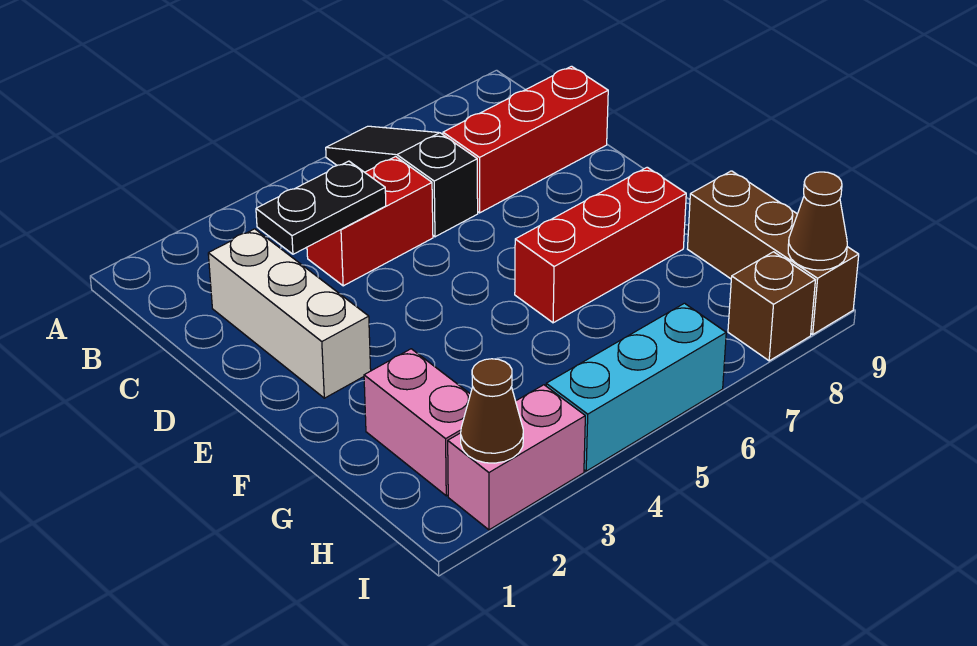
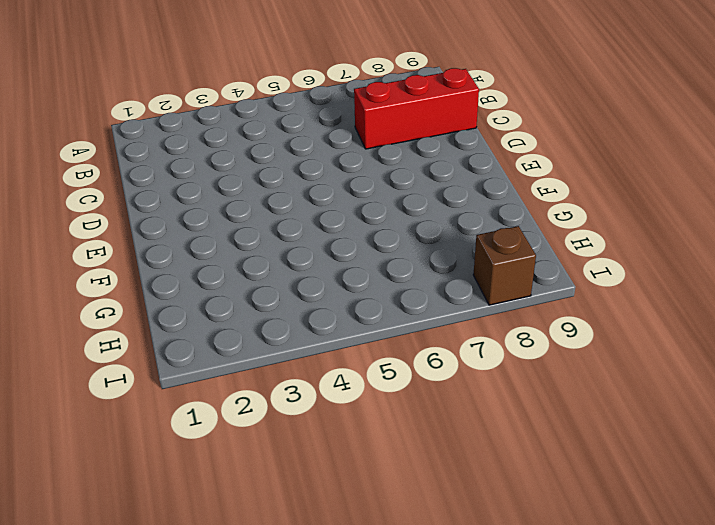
none -> black 1x3 slope [326,126,478,237]
none -> white 1x3 brick [208,229,371,398]
none -> red 1x2 brick [307,157,433,286]

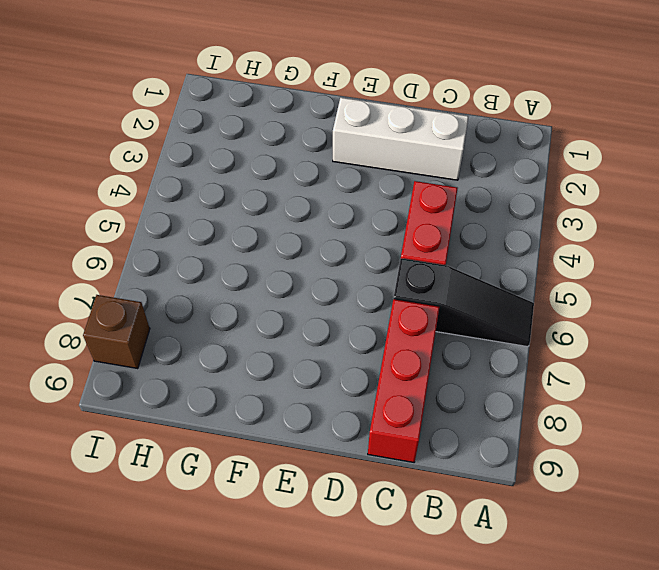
none -> red 1x3 brick [515,167,686,323]
none -> pink 1x2 brick [364,349,470,496]
none -> brown 1x3 brick [688,171,859,334]

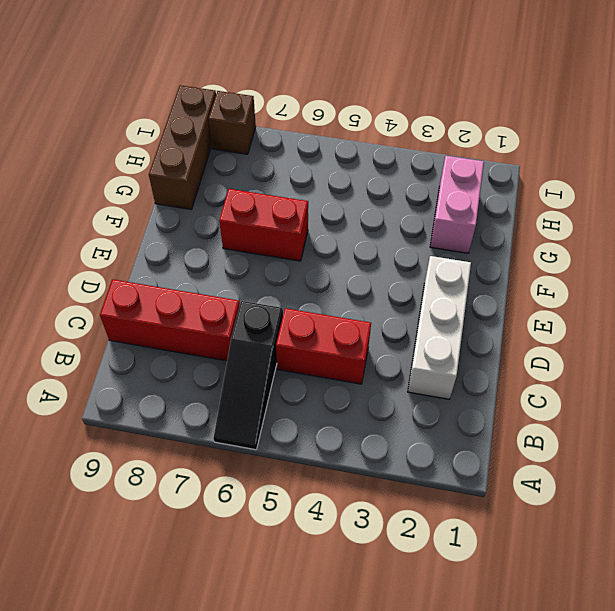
red 1x2 brick [219,189,308,261] -> red 1x3 brick [515,167,686,323]
none -> pink 1x2 brick [448,385,585,530]
none -> cyan 1x3 brick [546,303,726,471]
none -> black 1x2 plate [256,161,386,254]

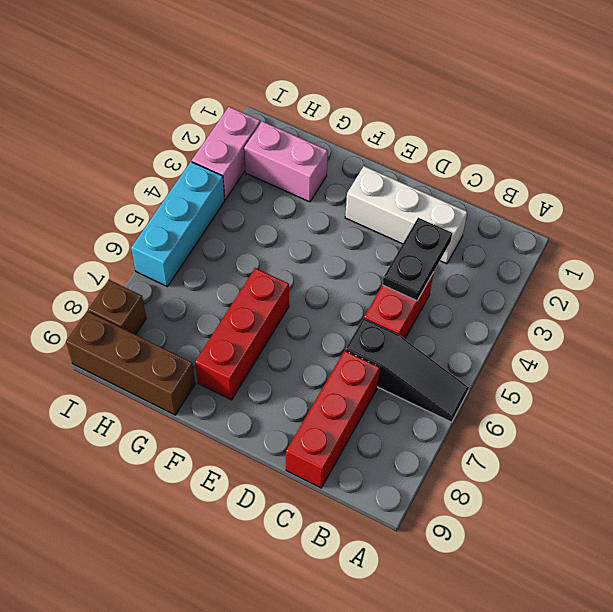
none -> brown 1x1 cone [461,359,523,463]
none -> brown 1x1 cone [788,172,847,270]

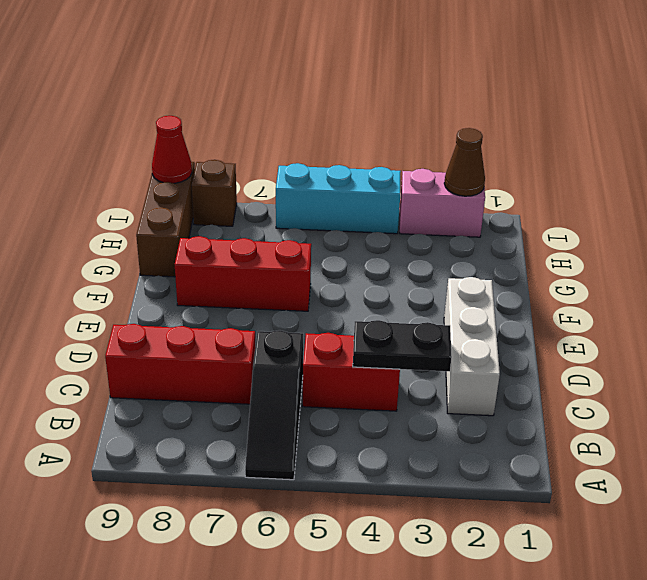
red 1x1 cone [152,116,192,183] -> brown 1x1 cone [788,172,847,270]
none -> pink 1x2 brick [364,349,470,496]

